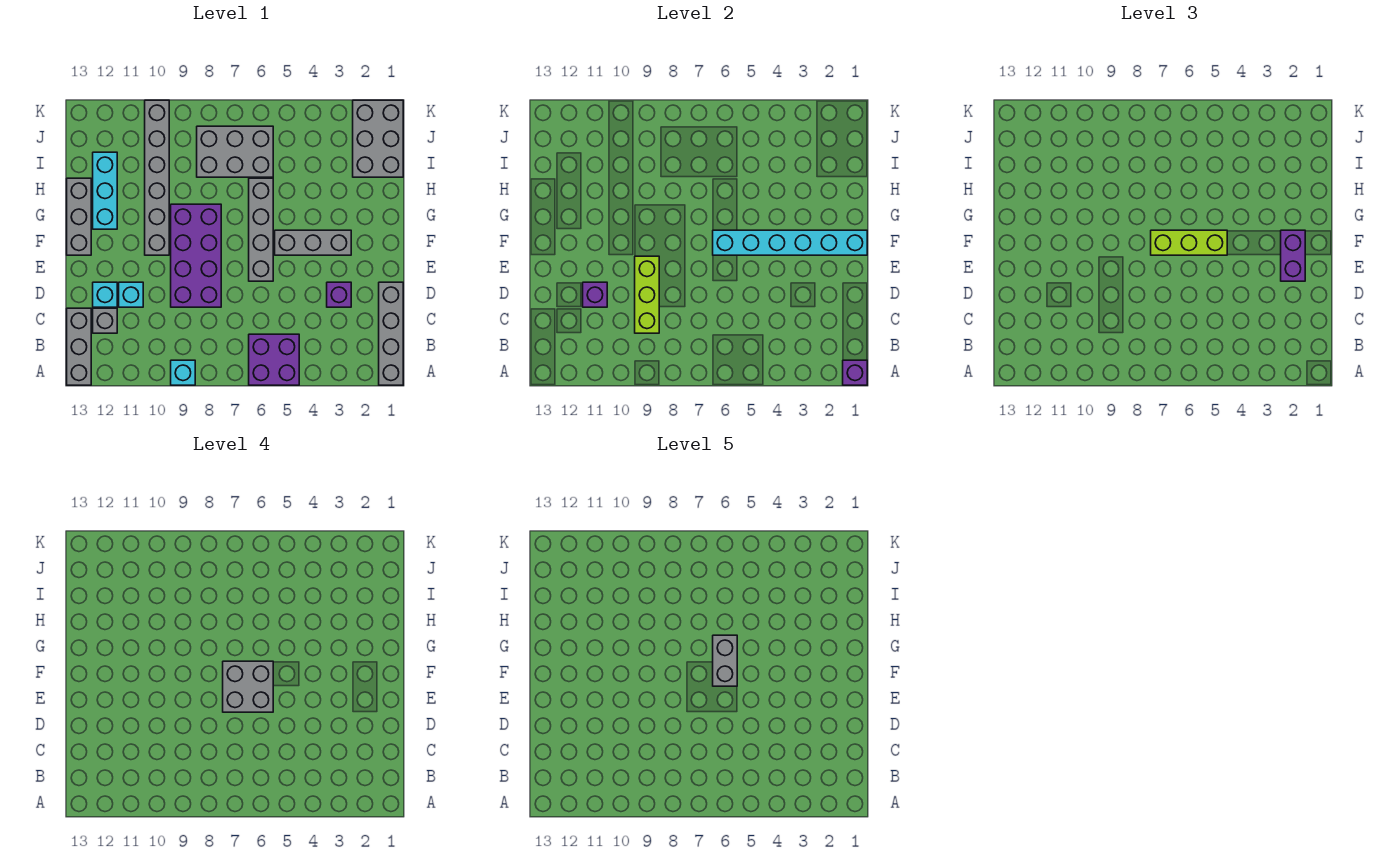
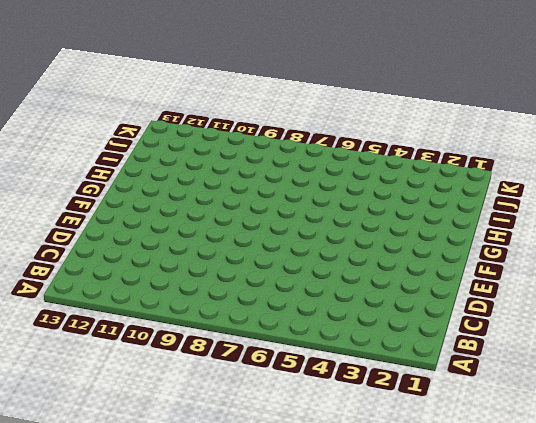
none -> grey 1x4 brick [379,282,403,385]
none -> purple 2x2 brick [249,334,299,385]
none -> cyan 1x1 brick [171,360,195,385]

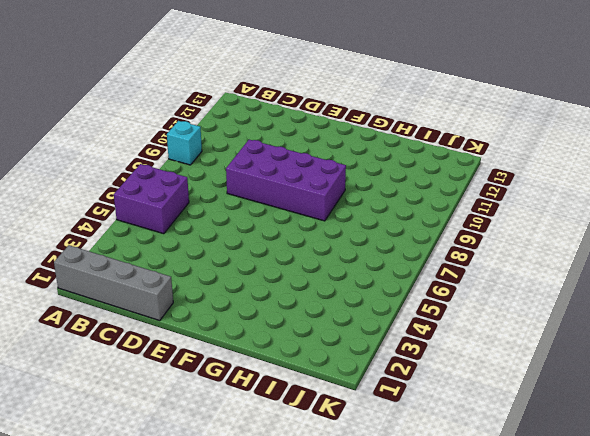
none -> grey 1x3 brick [67,308,91,385]
none -> grey 1x1 brick [93,308,117,333]
none -> purple 1x1 brick [327,282,351,307]

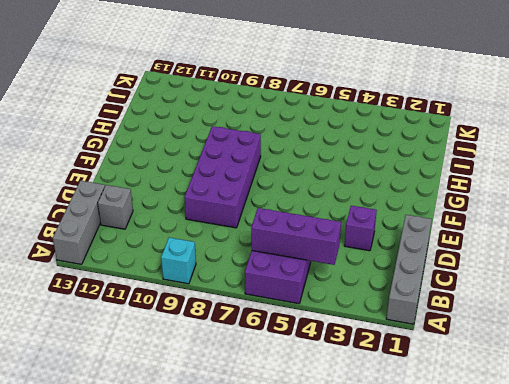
purple 1x3 brick [251,208,341,265] -> none
none -> cyan 1x1 brick [119,282,143,307]
none -> cyan 1x1 brick [93,282,117,307]
none -> grey 1x4 brick [249,178,273,281]

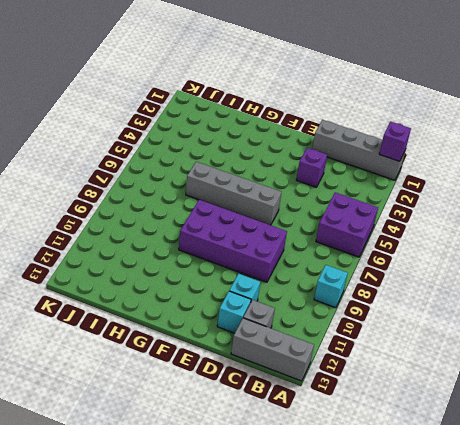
none -> grey 1x3 brick [275,230,351,255]
none -> grey 1x6 brick [145,100,169,255]
none -> grey 1x3 brick [67,178,91,255]

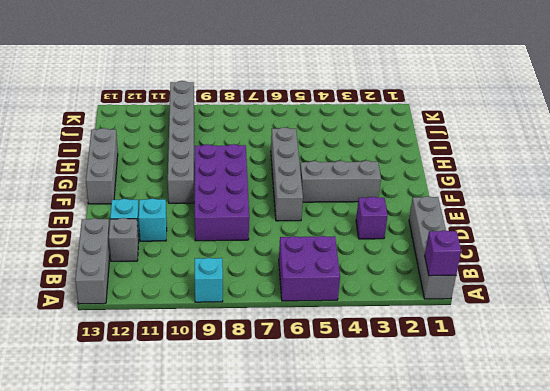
none -> cyan 1x3 brick [93,152,117,229]
none -> grey 2x3 brick [353,100,403,177]
none -> grey 2x3 brick [197,126,273,177]

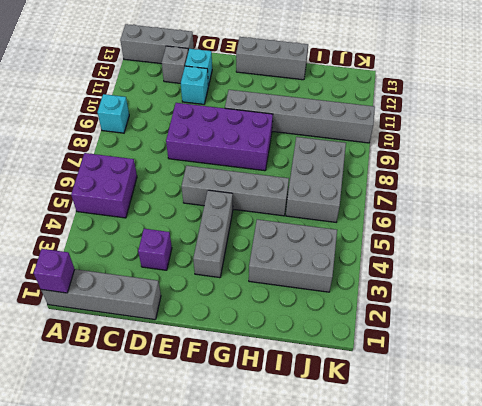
grey 2x3 brick [249,219,337,292] -> grey 2x3 brick moved to [353,100,403,177]
none -> cyan 1x3 brick [93,152,117,229]
none -> lime 1x3 brick [635,256,659,333]
none -> purple 1x1 brick [583,282,607,307]

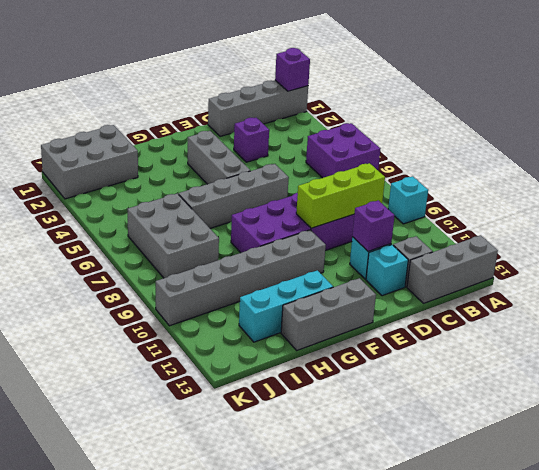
none -> cyan 1x6 brick [713,230,867,255]
none -> purple 1x2 brick [1281,230,1305,281]
none -> lime 1x3 brick [1151,230,1227,255]

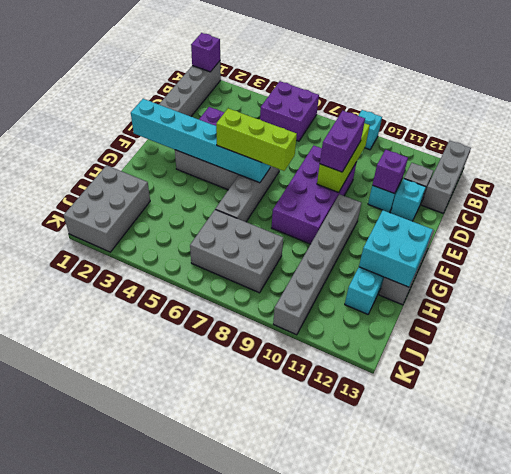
purple 1x2 brick [320,111,365,172] -> purple 1x2 brick moved to [1281,230,1305,281]
cyan 2x2 brick [359,210,433,287] -> none
none -> grey 2x2 brick [223,661,273,712]
none -> grey 1x2 brick [713,635,737,686]

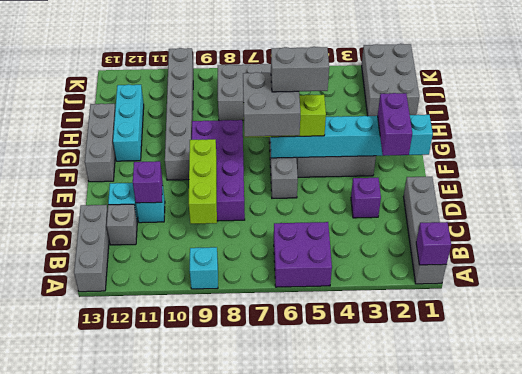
grey 1x2 brick [271,47,329,92] -> grey 1x2 brick turned to [713,635,737,686]

